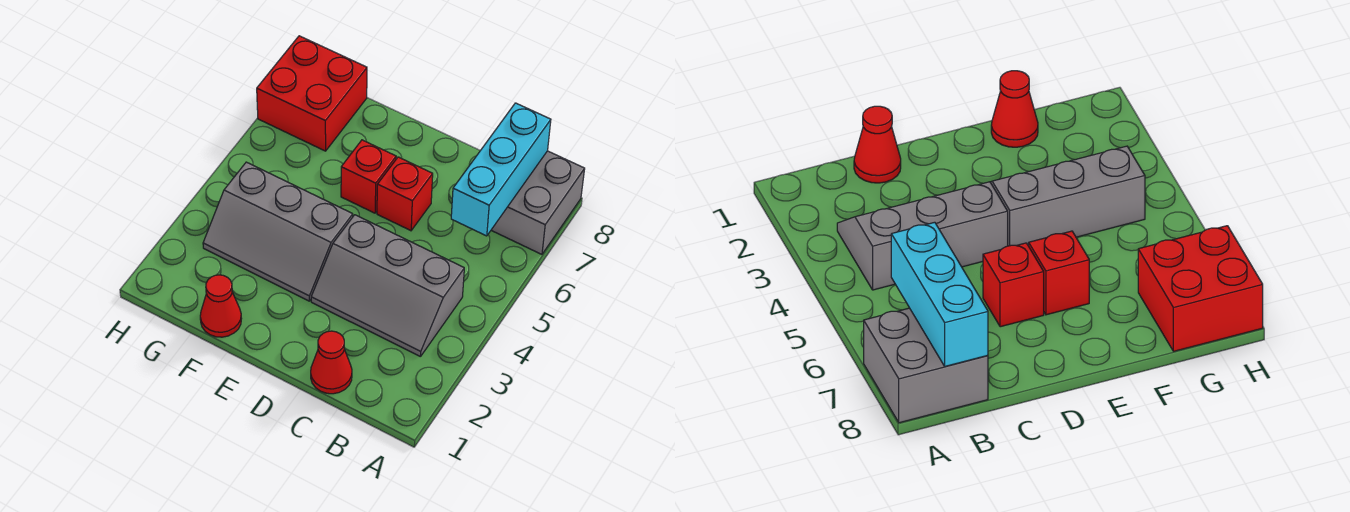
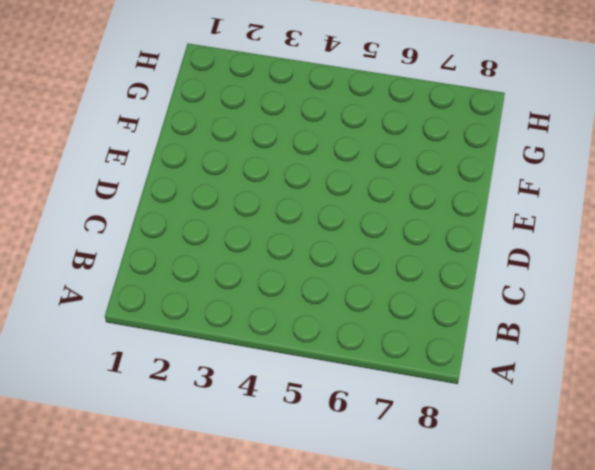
none -> grey 2x2 brick [491,151,585,254]
none -> grey 2x3 slope [311,215,464,357]

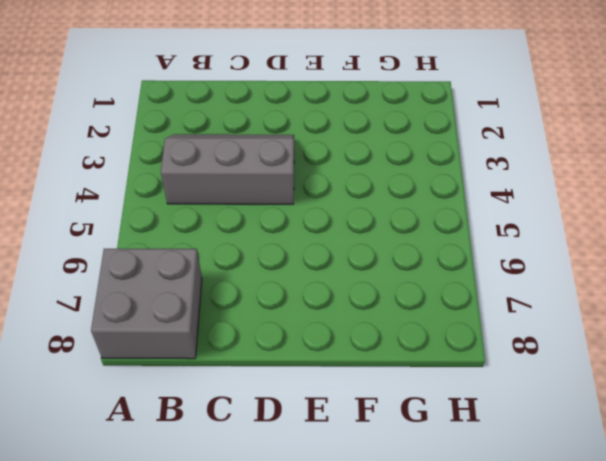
none -> red 1x1 cone [311,331,352,394]
none -> red 1x1 brick [377,157,433,231]

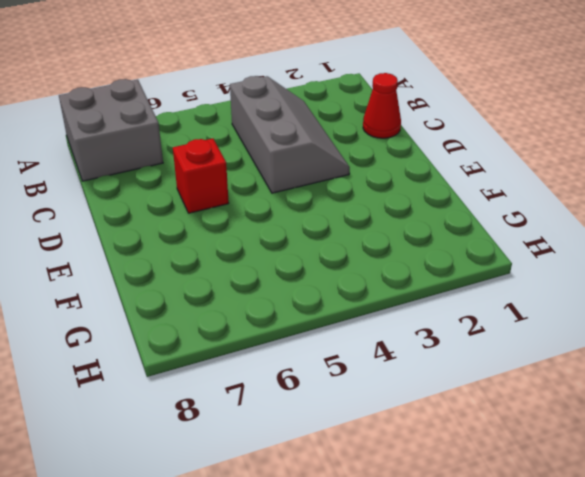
none -> grey 2x3 slope [203,162,353,301]
none -> red 1x1 brick [341,140,396,213]

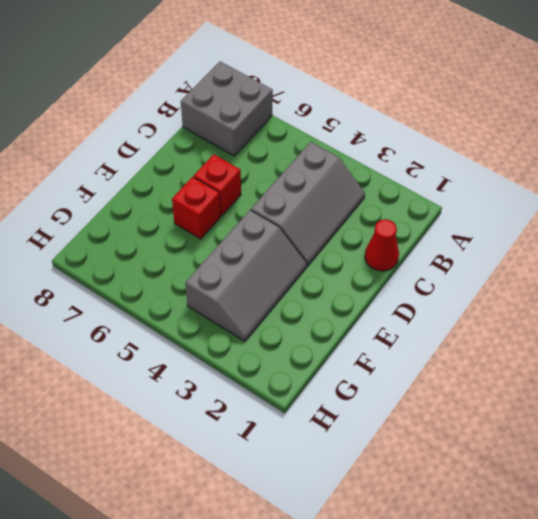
none -> red 1x1 cone [200,275,242,337]
none -> red 2x2 brick [257,36,367,151]

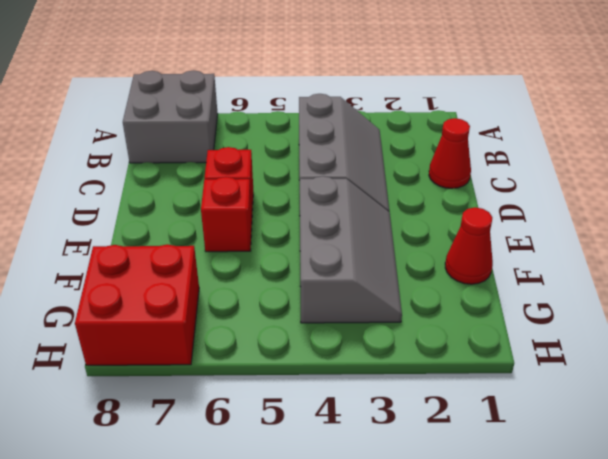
none -> cyan 1x3 brick [451,103,551,236]

